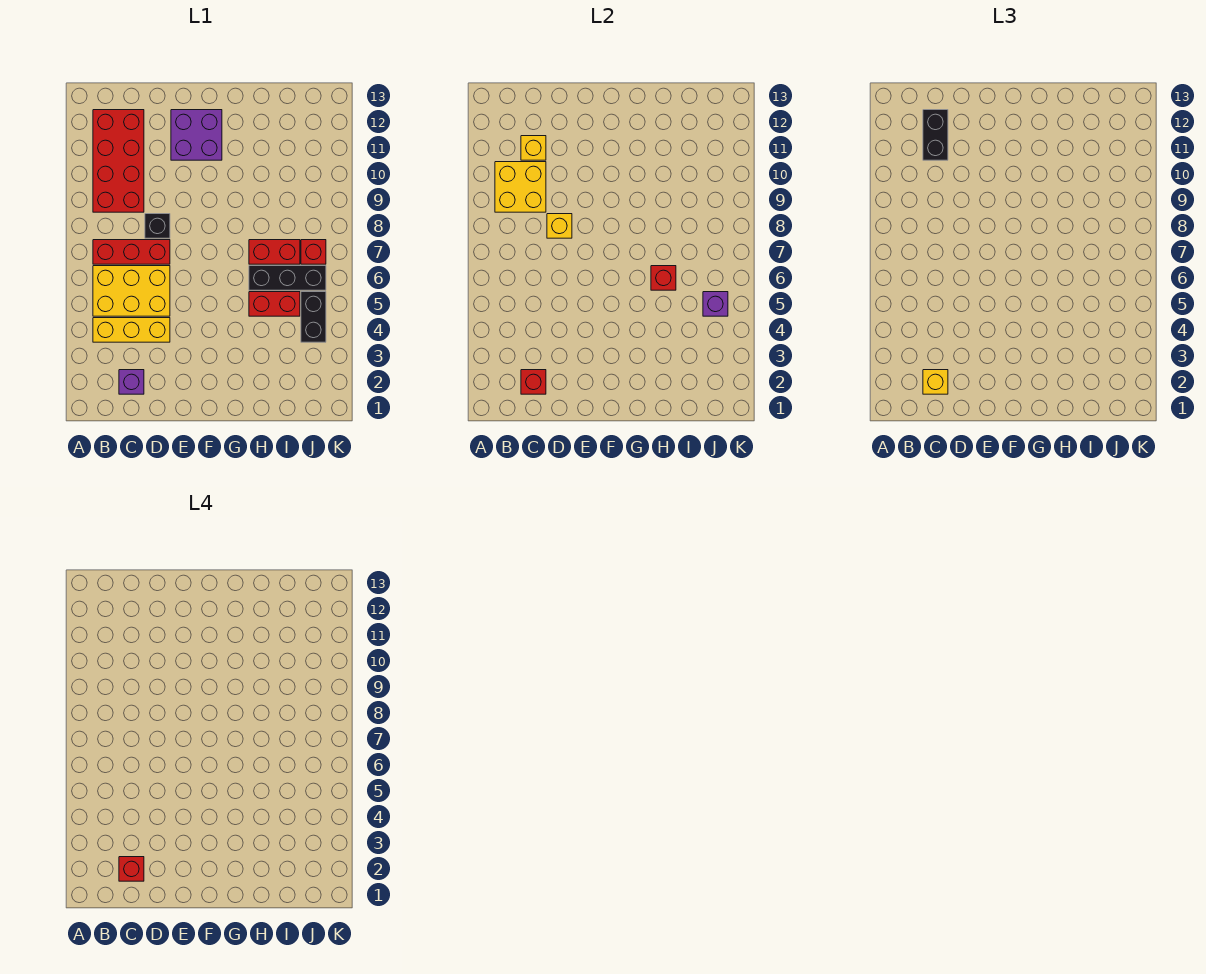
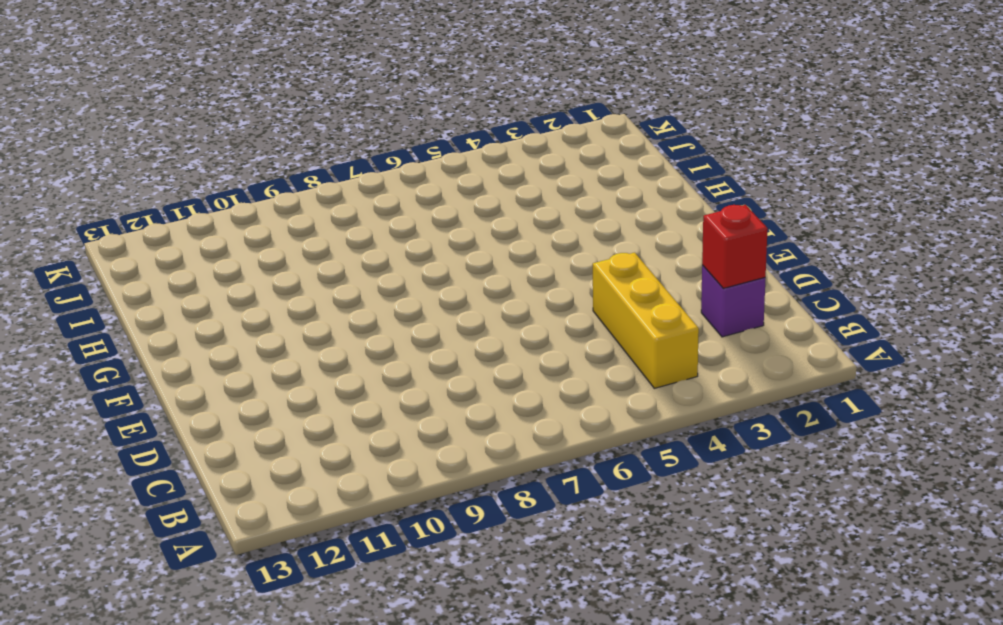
none -> yellow 2x3 brick [93,266,170,316]
none -> red 1x3 brick [93,240,170,264]
none -> red 2x4 brick [93,110,144,212]

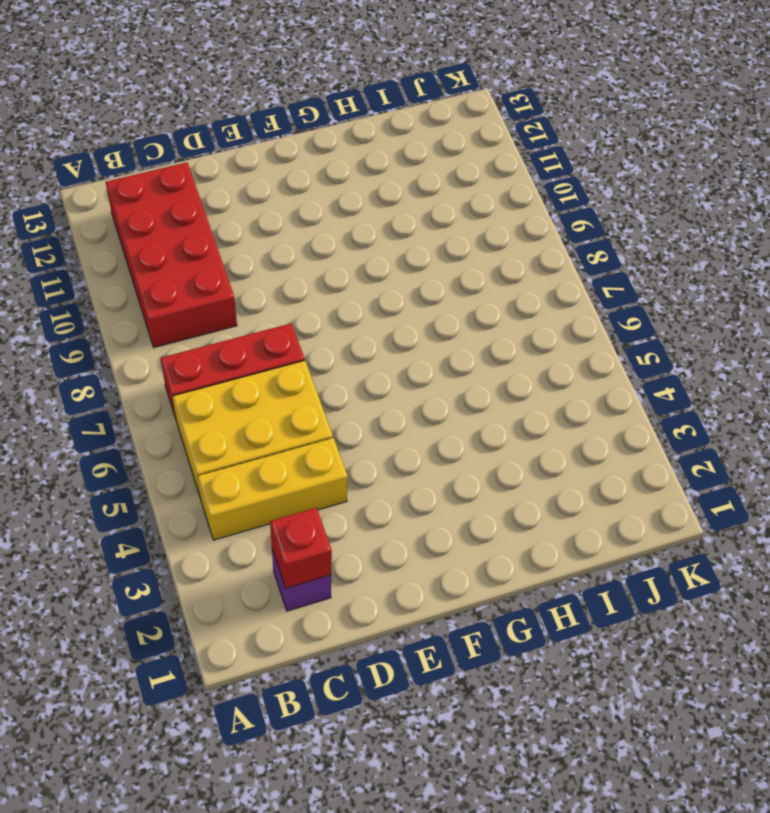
none -> black 1x1 brick [145,214,170,238]
none -> purple 2x2 brick [171,110,222,160]
none -> red 1x2 brick [249,292,300,316]

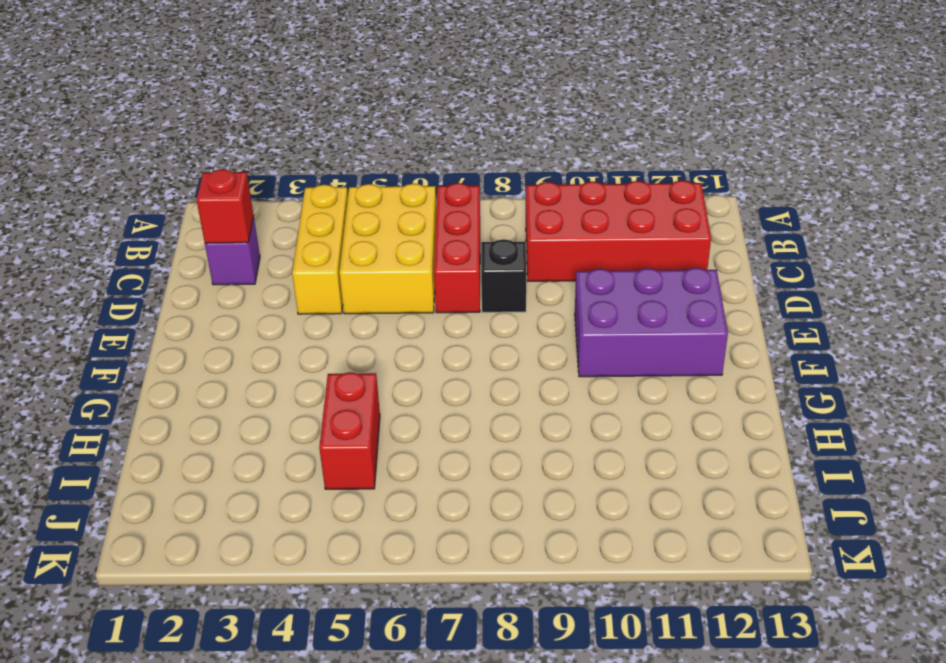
purple 2x3 brick [575,268,728,377] -> purple 2x2 brick [171,110,222,160]
none -> black 1x3 brick [249,266,326,290]
none -> red 1x2 brick [249,240,300,264]
none -> black 1x2 brick [301,292,326,342]

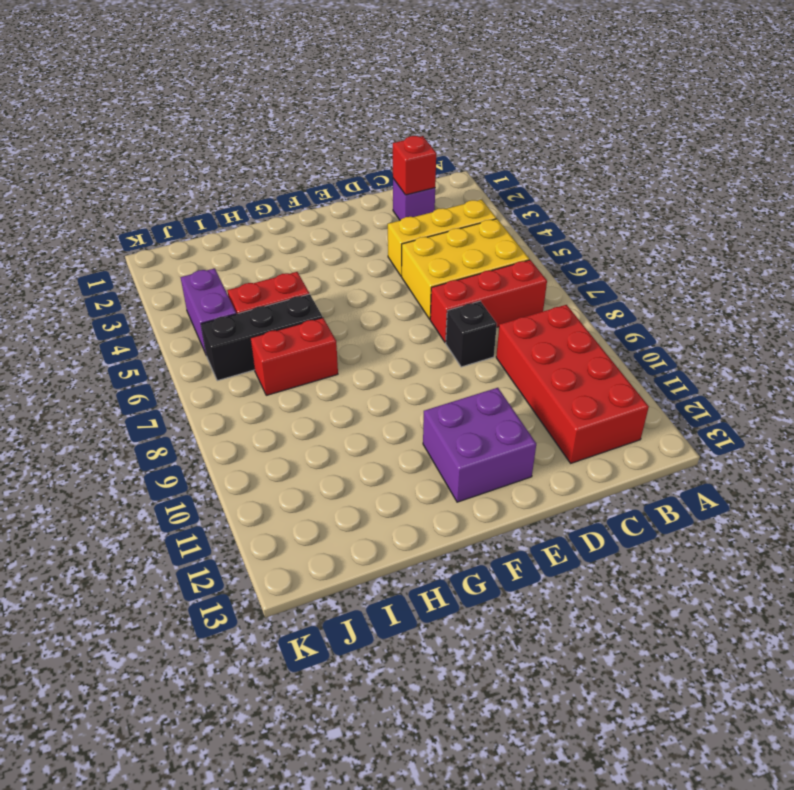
purple 1x2 brick [181,268,236,356] -> black 1x2 brick [301,292,326,342]
none -> red 1x1 brick [301,240,326,264]
none -> yellow 2x2 brick [495,162,546,212]
none -> yellow 1x1 brick [521,136,546,160]

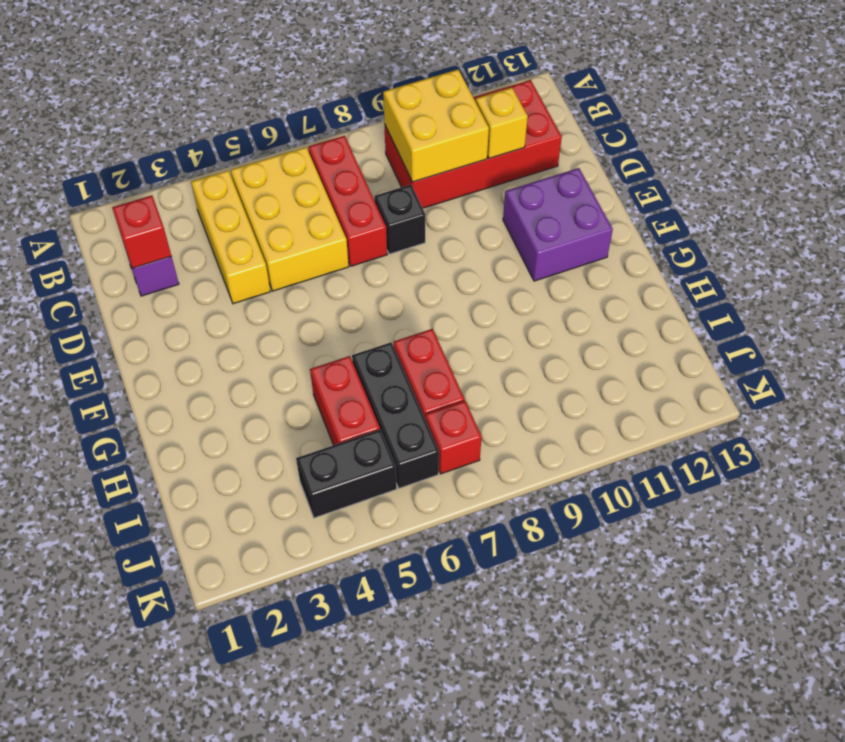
none -> yellow 1x1 brick [547,214,572,238]
none -> red 1x1 brick [651,266,676,290]
none -> purple 1x1 brick [703,292,728,316]

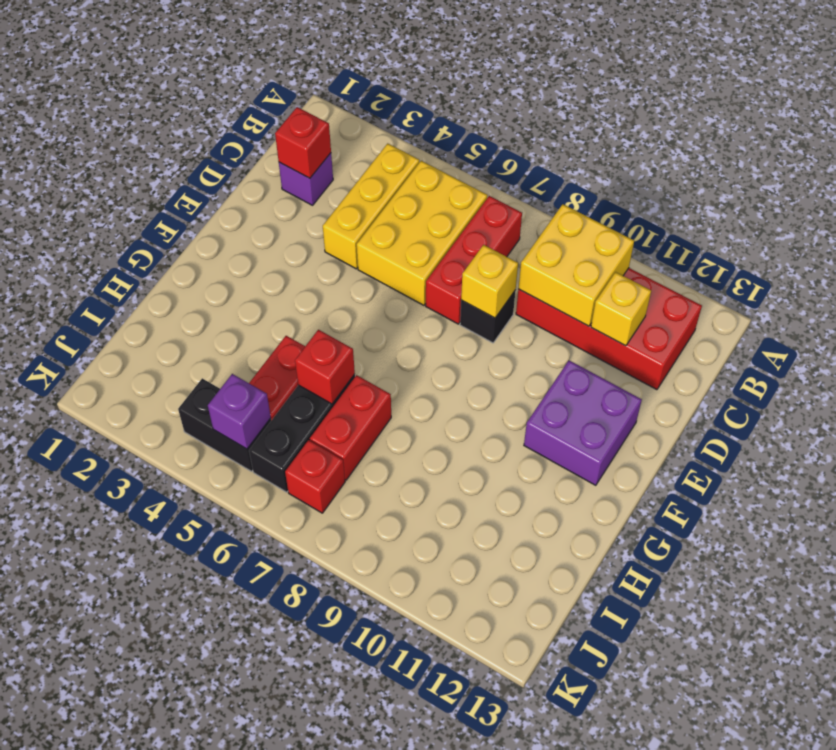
none -> yellow 1x1 brick [923,370,948,394]
none -> black 1x2 brick [923,110,948,160]
none -> red 1x1 brick [119,857,144,881]

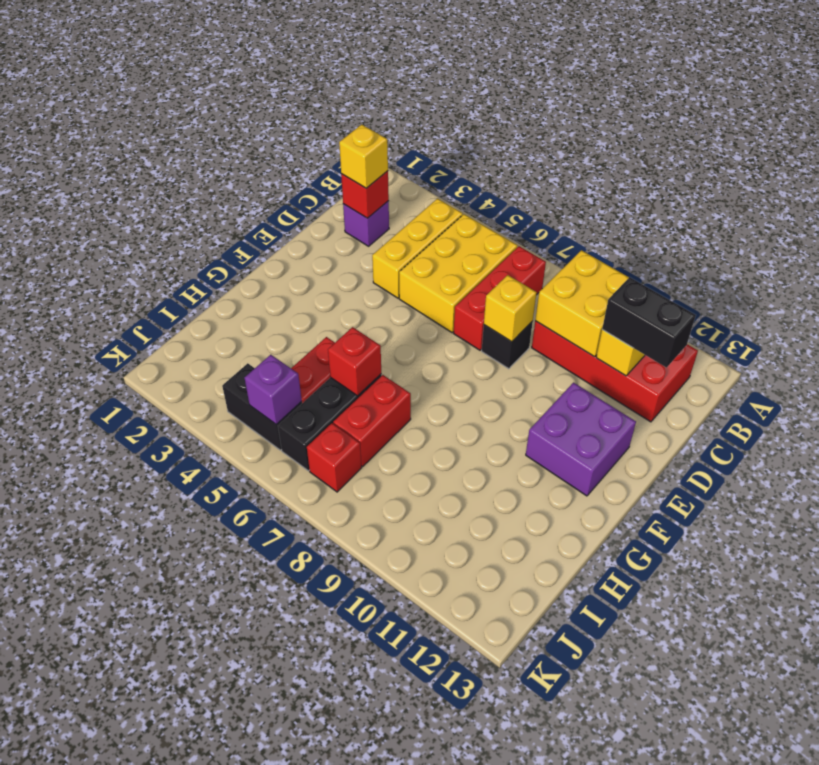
none -> red 1x1 brick [119,857,144,881]

